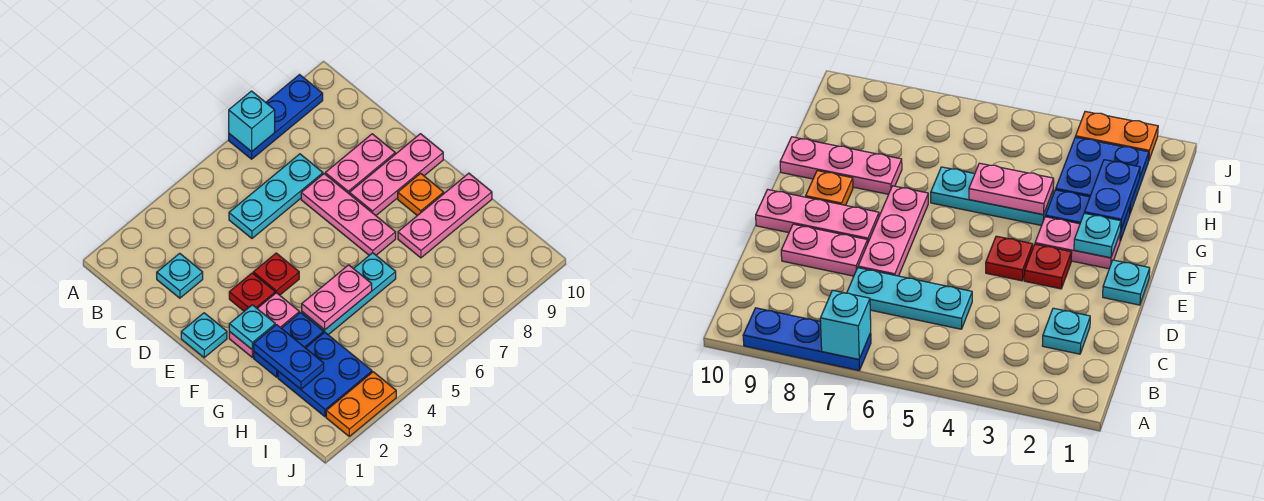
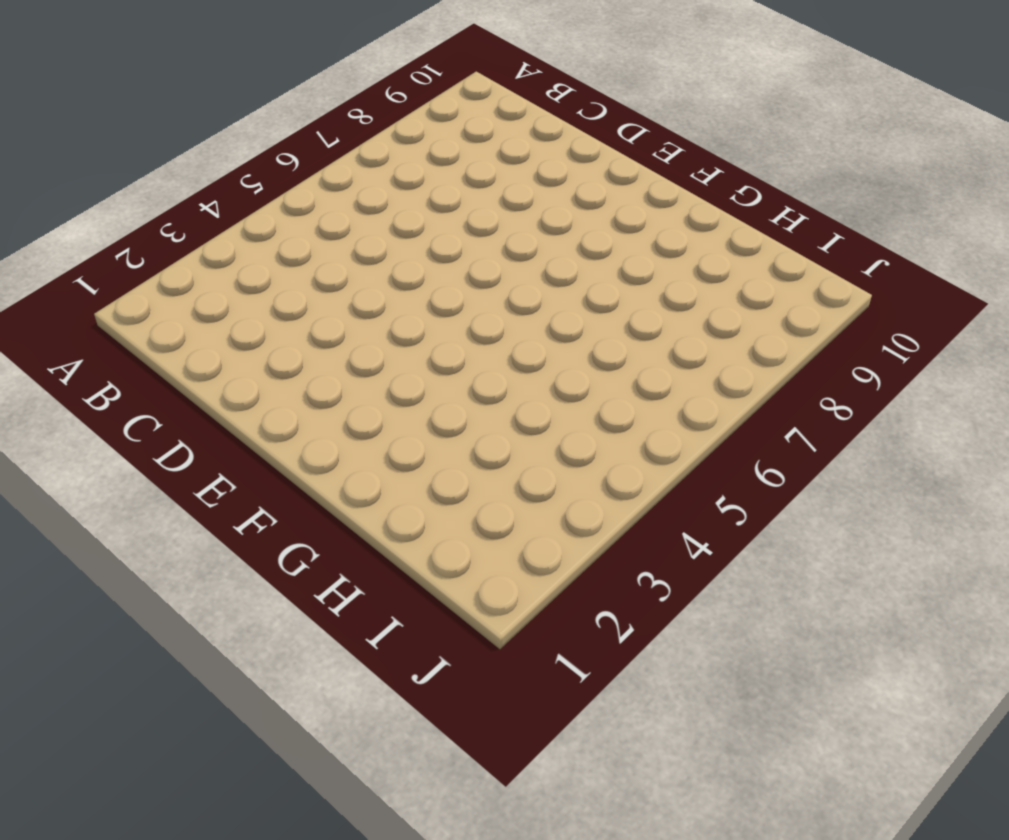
none -> blue 1x3 plate [229,75,323,159]
none -> cyan 1x1 plate [157,253,203,298]
none -> cyan 1x3 plate [229,154,323,238]

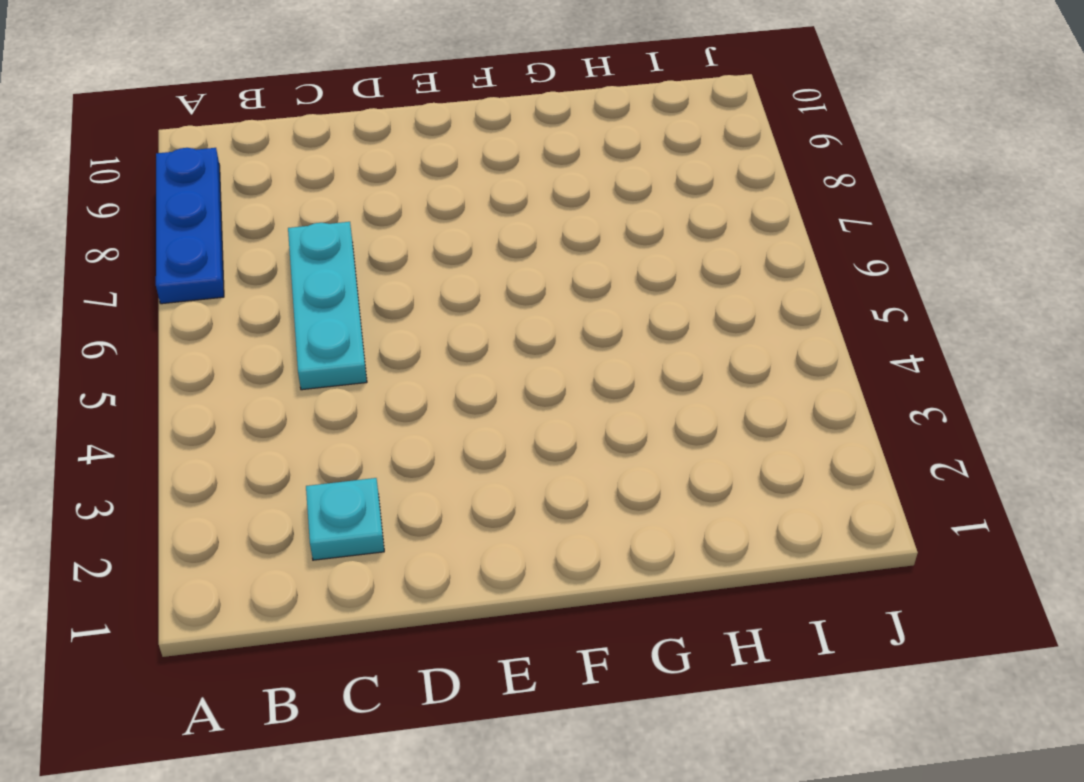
none -> pink 1x3 plate [301,174,396,255]
none -> pink 1x2 plate [325,134,395,193]
none -> cyan 1x1 plate [181,313,227,358]

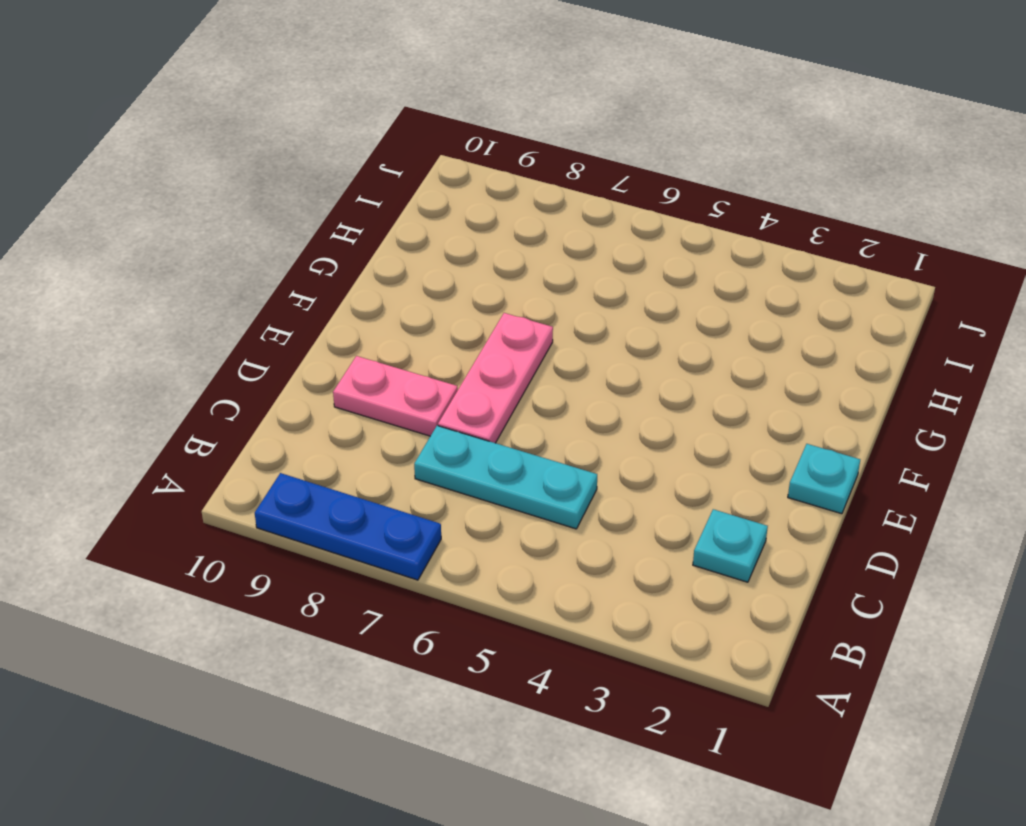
none -> red 1x1 plate [229,273,275,311]
none -> red 1x1 plate [253,253,299,295]
none -> pink 1x3 plate [349,134,443,215]

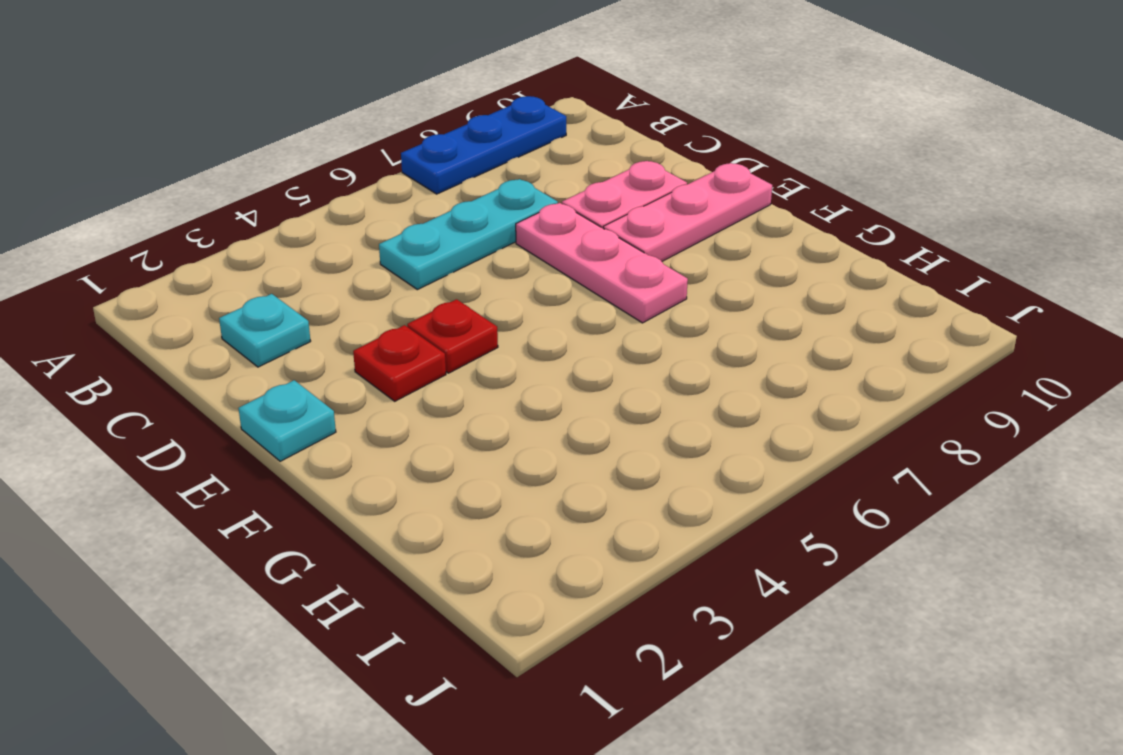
none -> pink 1x2 plate [229,293,299,357]
none -> orange 1x1 plate [398,173,444,216]
none -> blue 1x2 plate [254,313,324,377]

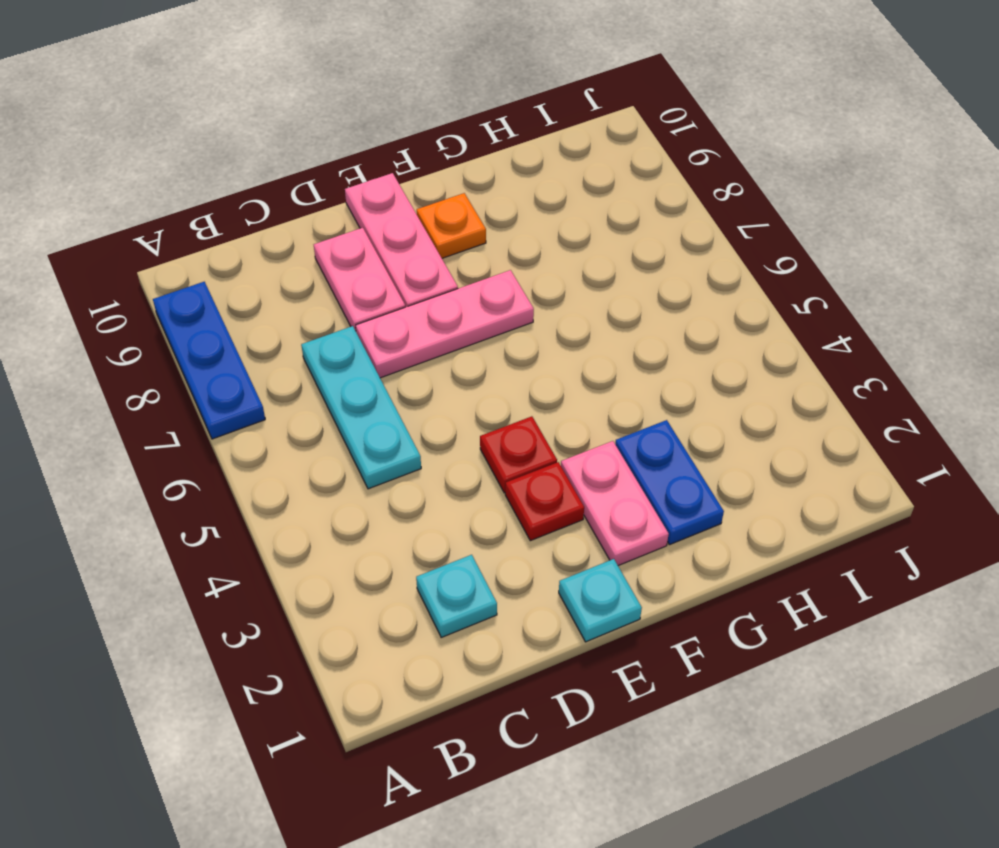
none -> cyan 1x3 plate [302,253,396,335]
none -> pink 1x3 plate [398,173,492,258]
none -> blue 2x2 plate [278,332,372,417]

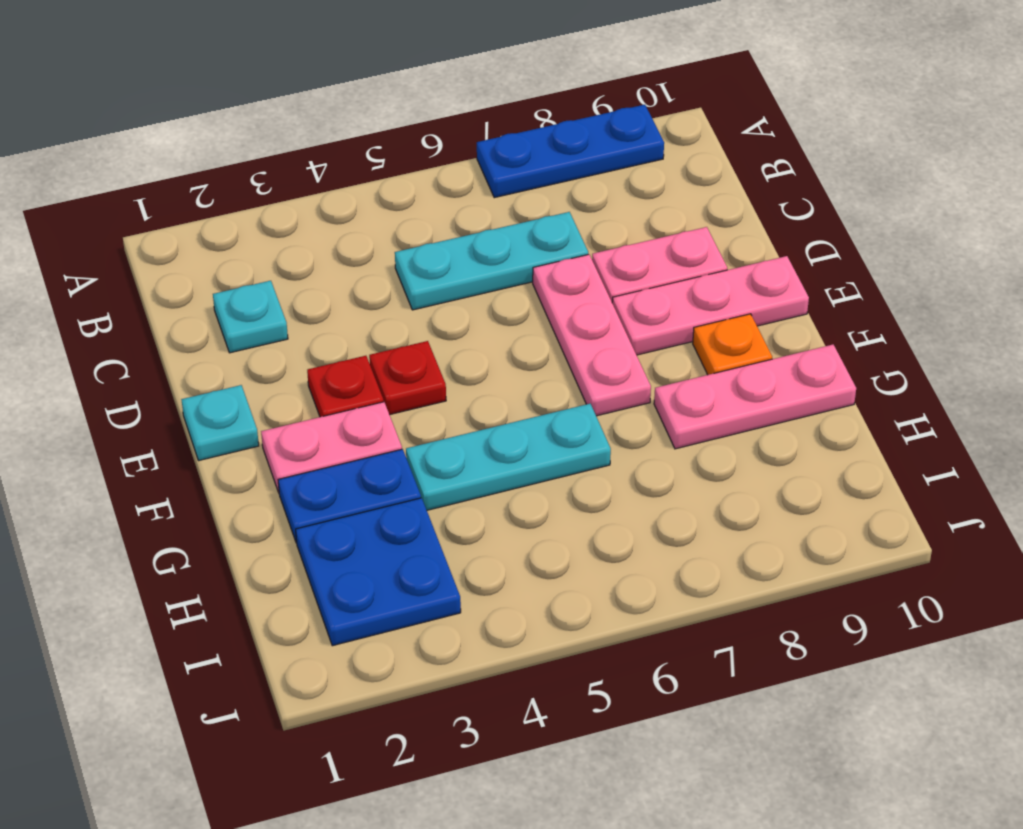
none -> orange 1x2 plate [326,372,396,436]
none -> cyan 1x1 brick [229,91,275,152]
none -> cyan 1x1 plate [229,305,275,350]

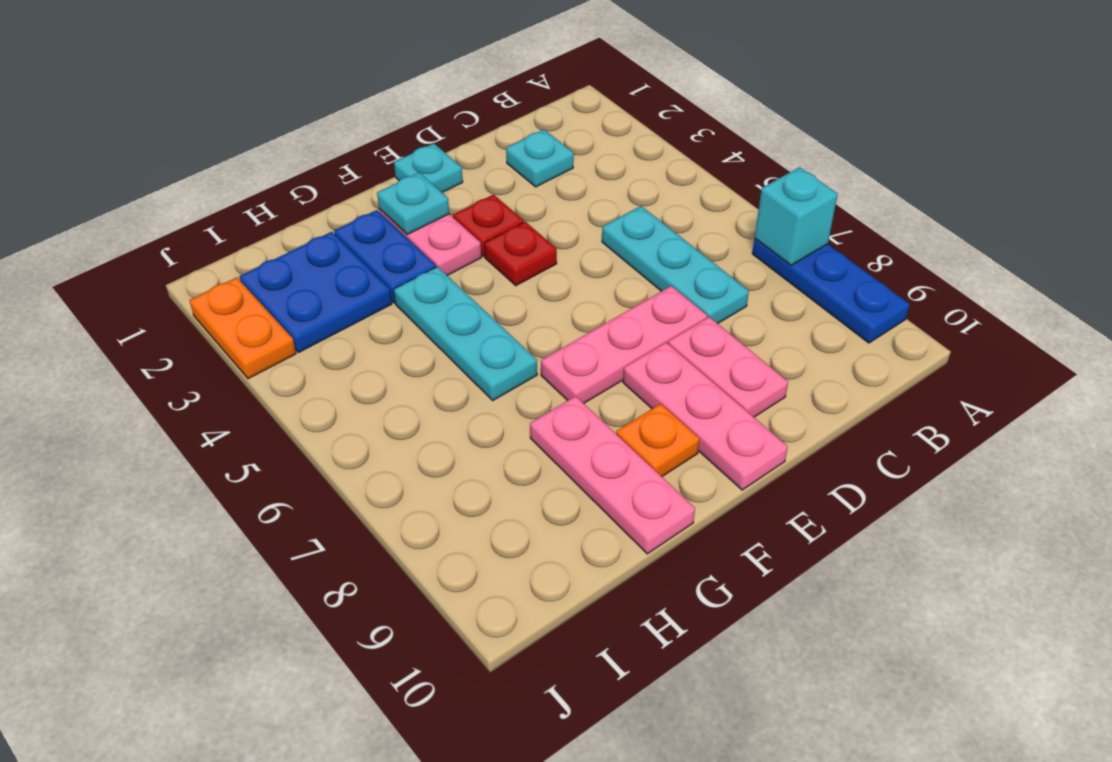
none -> blue 1x2 plate [254,325,324,389]
none -> pink 1x2 plate [302,265,372,330]

